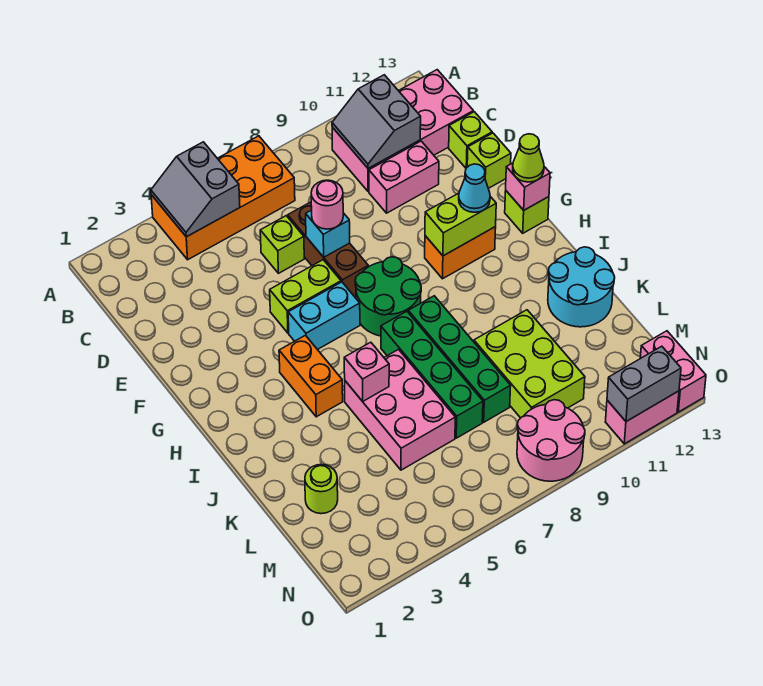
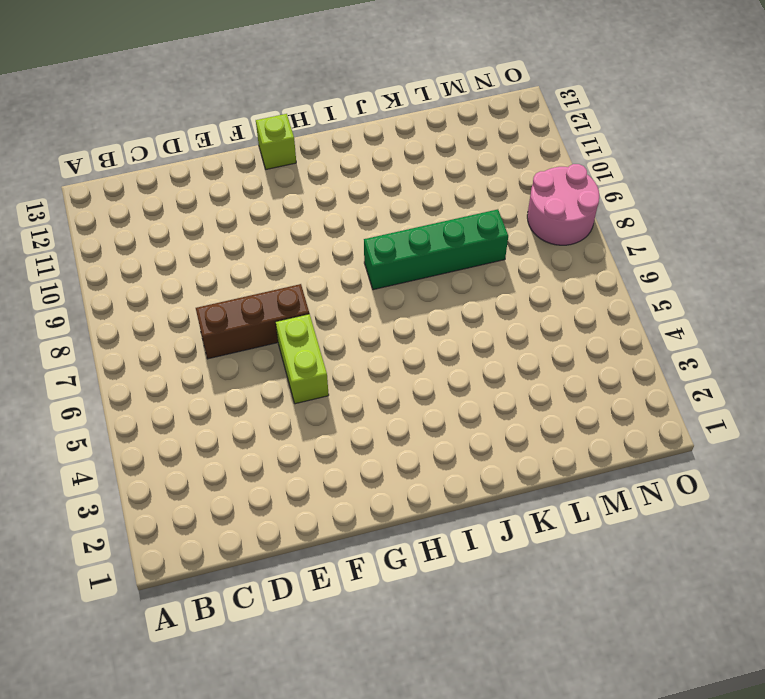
none -> orange 2x4 brick [151,136,295,260]
none -> pink 2x4 brick [332,70,473,192]
none -> lime 1x1 brick [260,216,304,273]
none -> pink 1x2 brick [369,141,439,213]

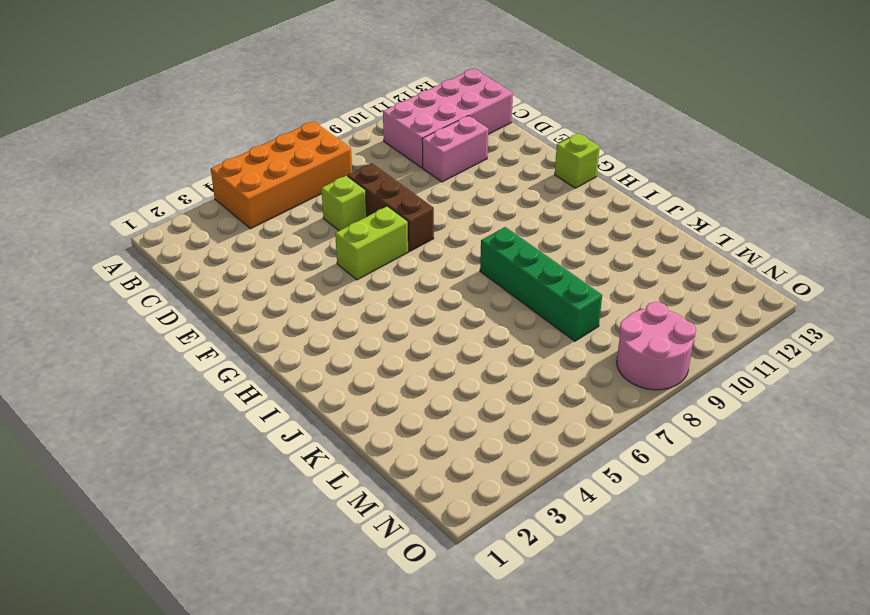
none -> lime 1x1 brick [449,112,492,168]
none -> lime 1x1 brick [467,133,511,188]
none -> cyan 1x2 brick [288,282,360,350]
none -> green 2x2 round brick [355,257,421,336]

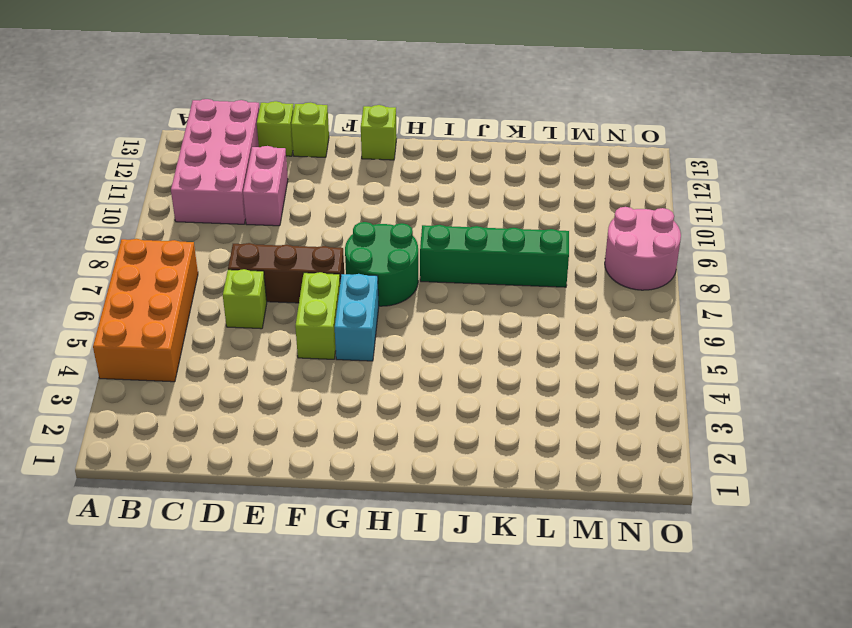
none -> orange 1x2 brick [425,227,496,279]
none -> orange 1x2 brick [279,335,343,417]
none -> green 1x4 brick [381,311,483,438]
none -> pink 2x3 brick [345,350,455,470]

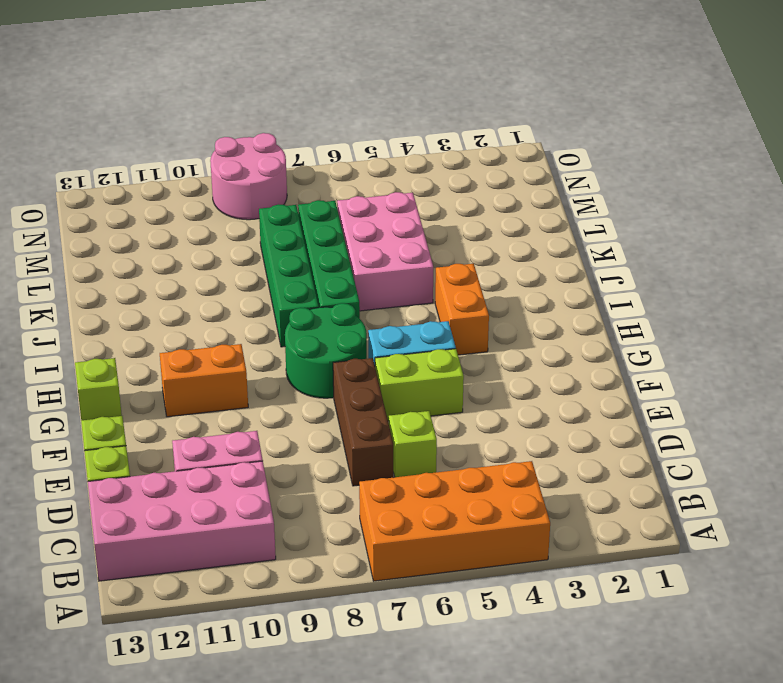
none -> cyan 2x2 round brick [548,247,615,327]
none -> lime 2x3 brick [474,310,585,418]
none -> lime 1x1 round brick [305,464,338,514]
none -> pink 1x2 brick [640,331,706,412]

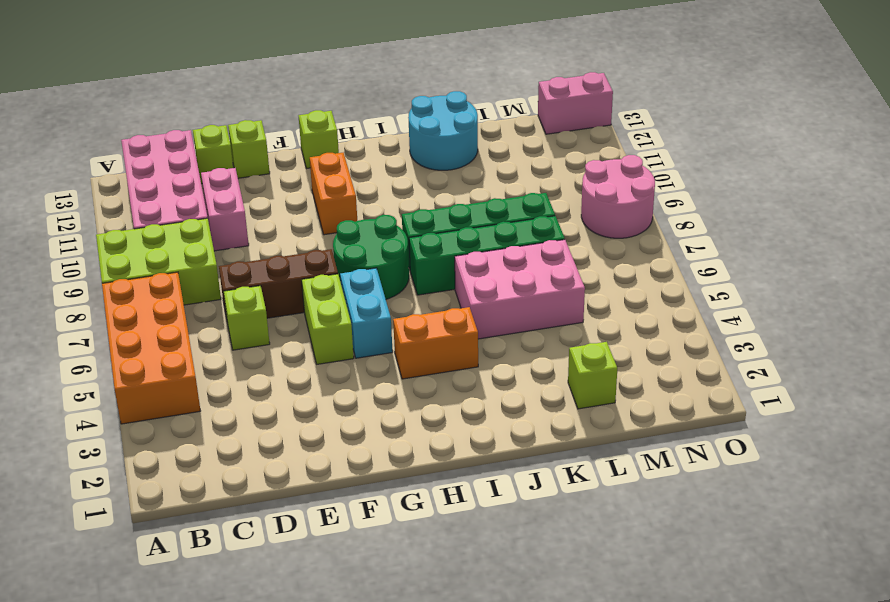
lime 2x3 brick [96,218,221,305] -> lime 2x3 brick moved to [474,310,585,418]
lime 1x1 brick [568,342,617,409] -> lime 1x1 round brick [305,464,338,514]
none -> pink 1x2 brick [605,391,679,444]
none -> grey 2x2 slope [151,142,240,237]
none -> grey 2x2 slope [332,75,421,168]
none -> cyan 1x1 brick [306,210,350,257]

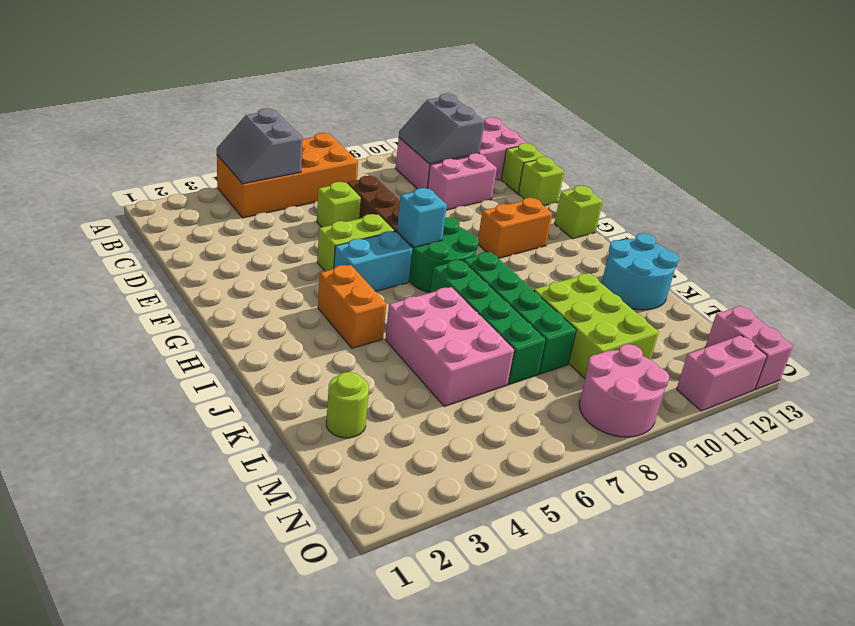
cyan 1x1 brick [397,188,447,247] -> cyan 1x1 brick moved to [306,210,350,257]
none -> lime 1x2 brick [425,193,496,256]
none -> pink 1x1 brick [506,163,550,210]
none -> pink 1x1 brick [344,342,389,401]
none -> grey 1x2 brick [607,346,681,421]

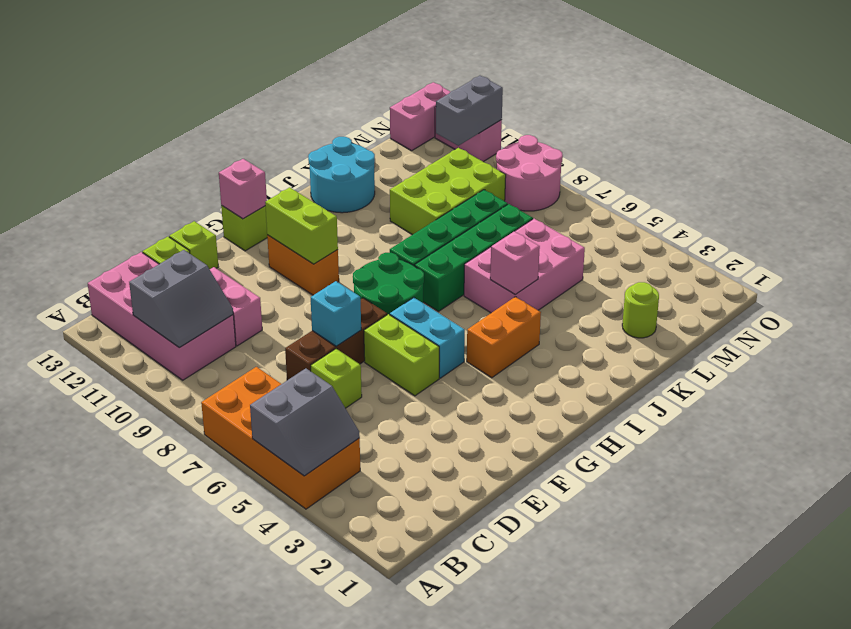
grey 1x2 brick [436,76,503,146] -> grey 1x2 brick turned to [607,346,681,421]
none -> pink 1x1 round brick [311,180,343,229]
none -> cyan 1x1 cone [459,164,490,212]
none -> lime 1x1 cone [513,134,544,182]

